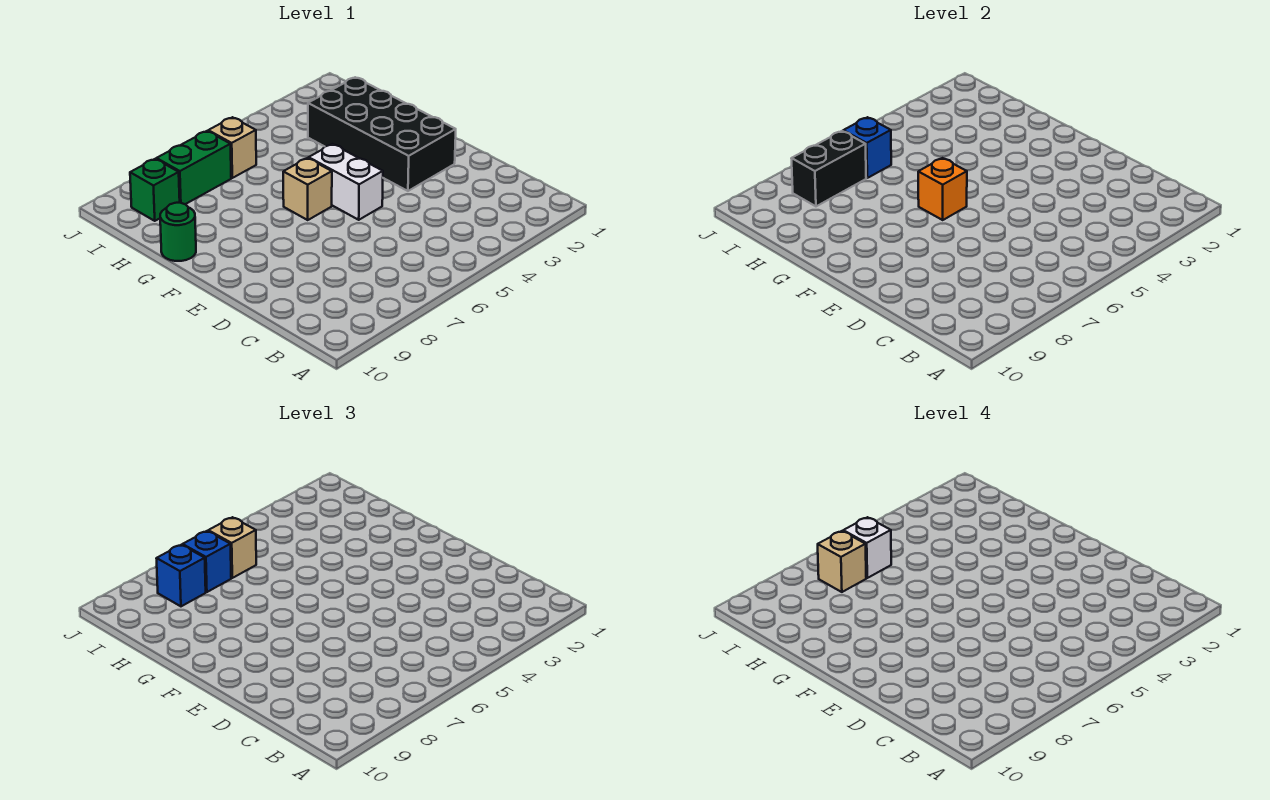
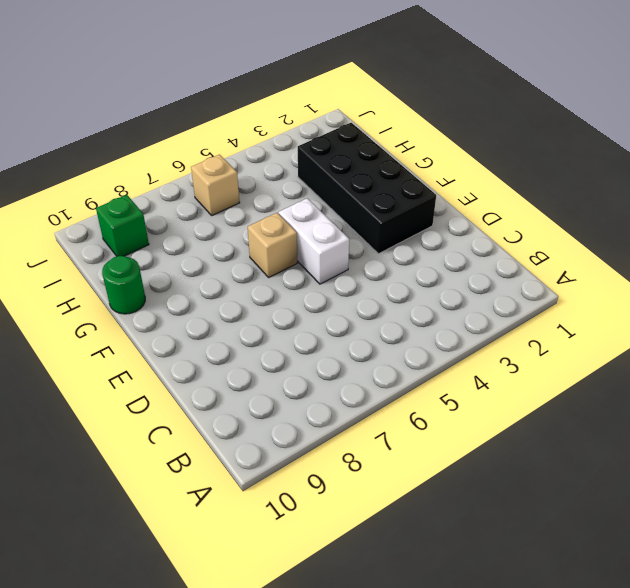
none -> green 1x2 brick [156,131,231,204]
none -> orange 1x1 brick [918,158,967,220]
none -> blue 1x1 brick [843,117,891,178]

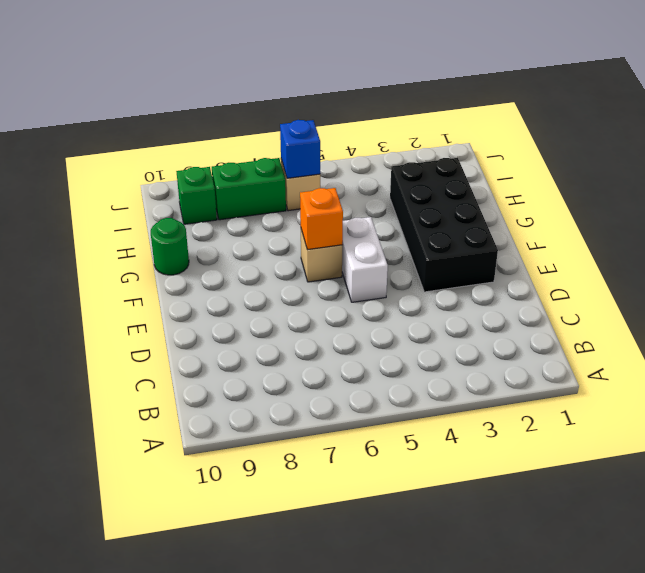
none -> black 1x2 brick [791,131,866,206]
none -> tan 1x1 brick [208,517,256,578]
none -> blue 1x1 brick [183,531,231,592]

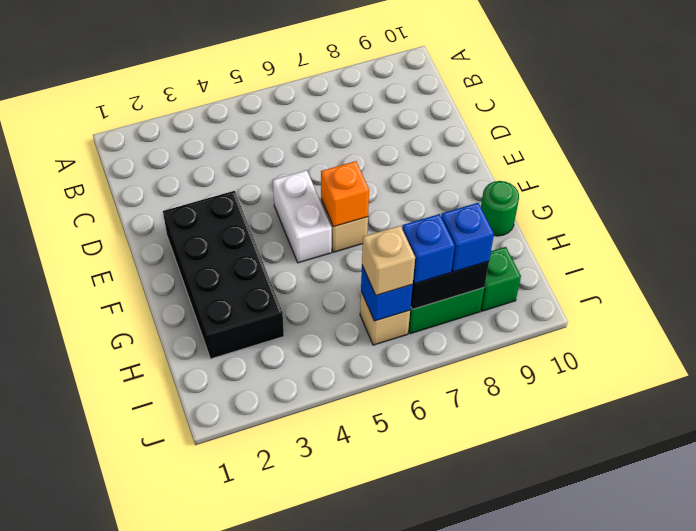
none -> white 1x1 brick [843,517,891,578]
none -> tan 1x1 brick [818,531,866,592]

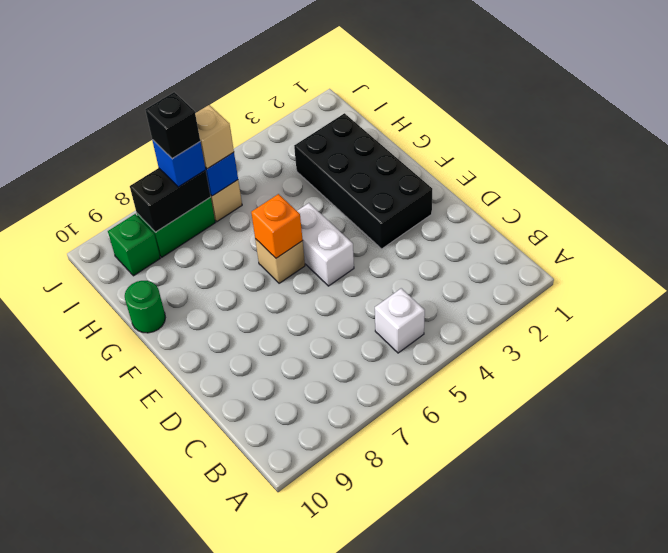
white 1x1 brick [375,288,425,353] -> white 1x1 brick moved to [843,517,891,578]
black 1x1 brick [145,92,200,159] -> tan 1x1 brick [818,531,866,592]
none -> blue 1x1 brick [156,545,206,606]

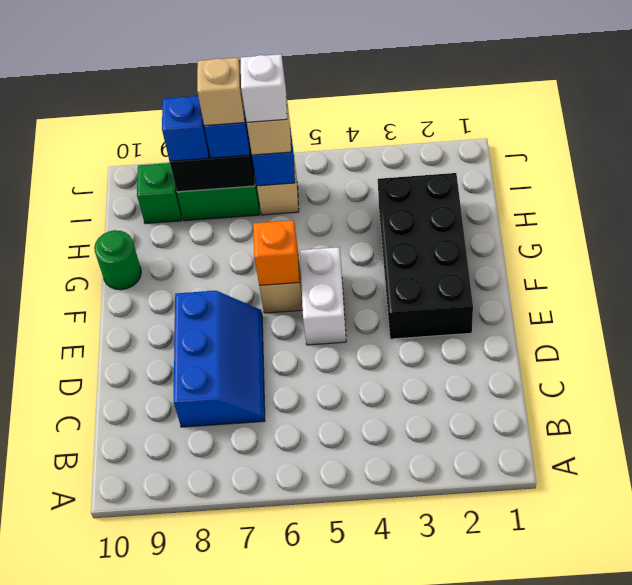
blue 2x3 slope [174,291,265,427] -> none

